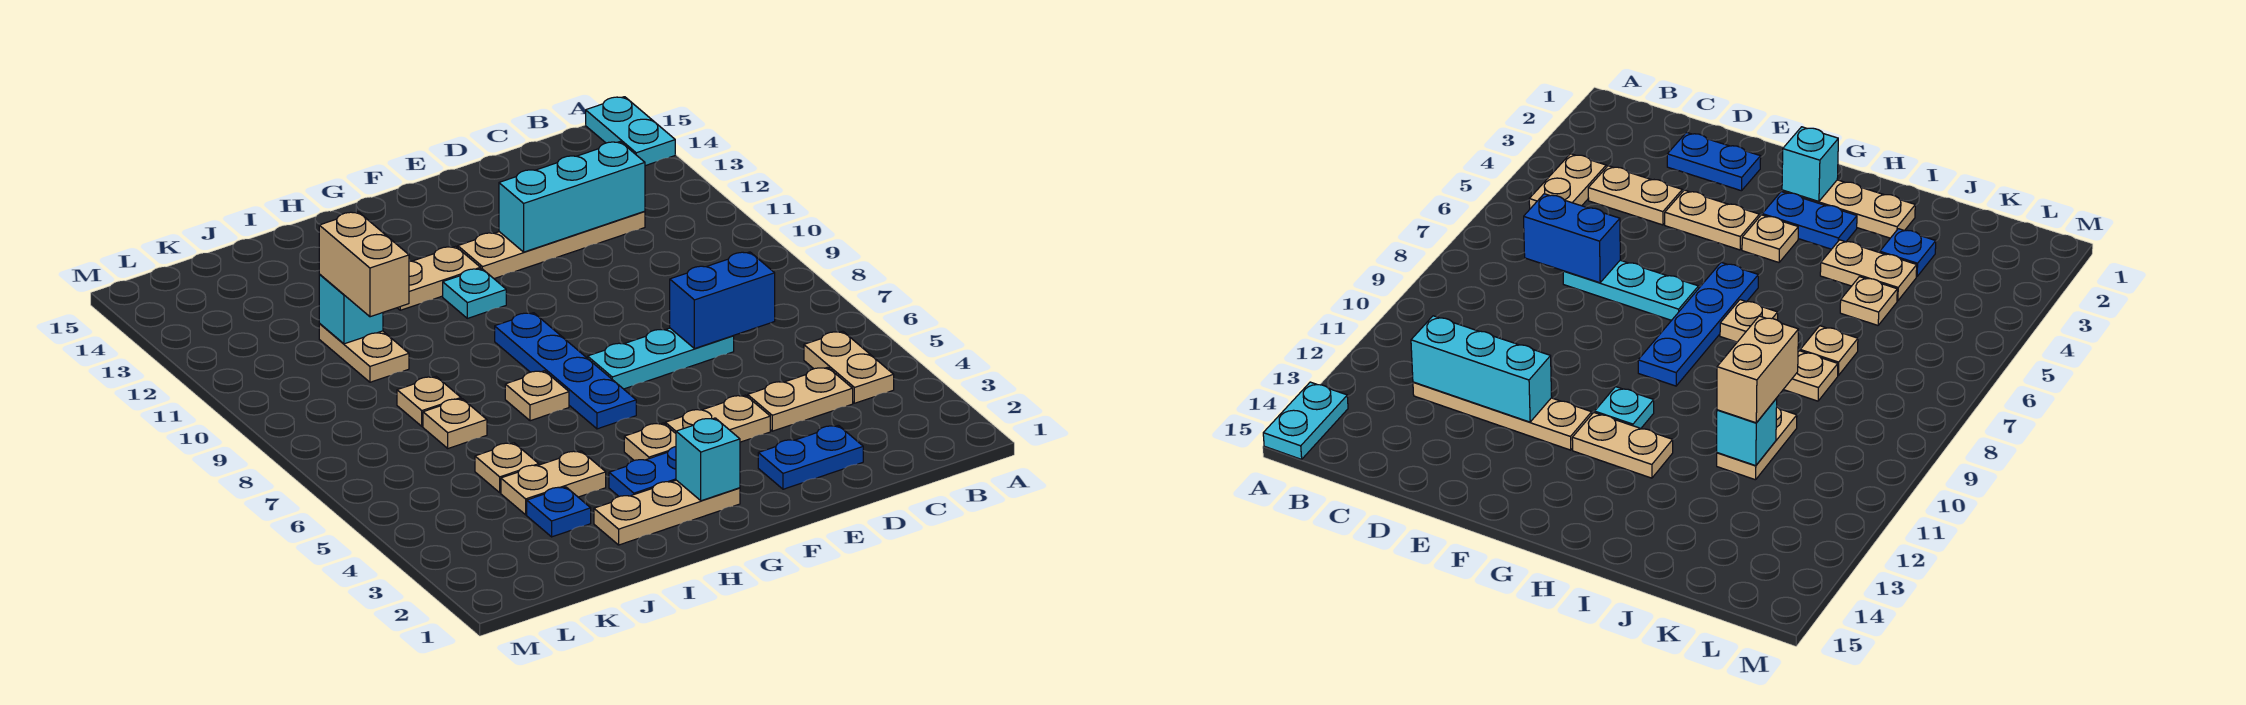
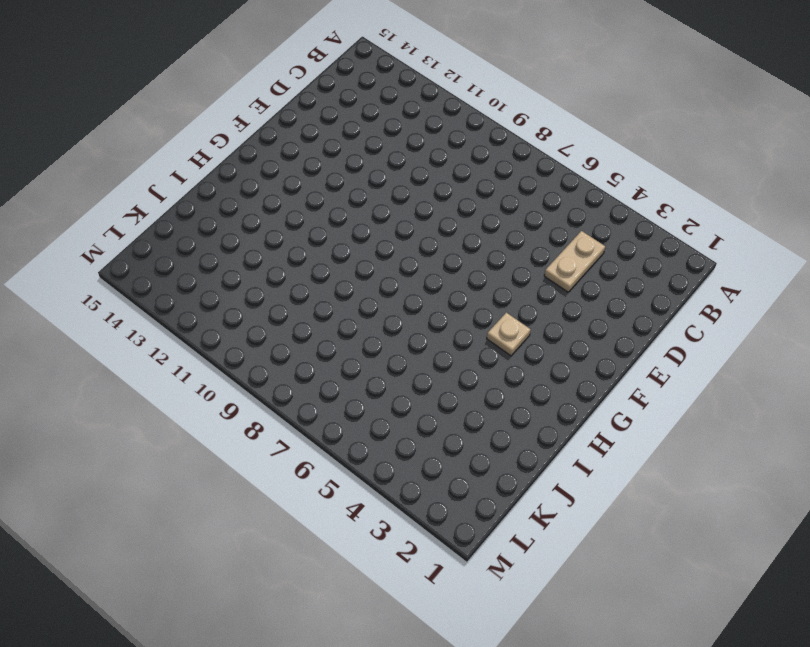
none -> cyan 1x2 plate [586,97,675,166]
none -> tan 1x2 plate [804,331,894,403]
none -> tan 1x4 plate [458,211,645,279]

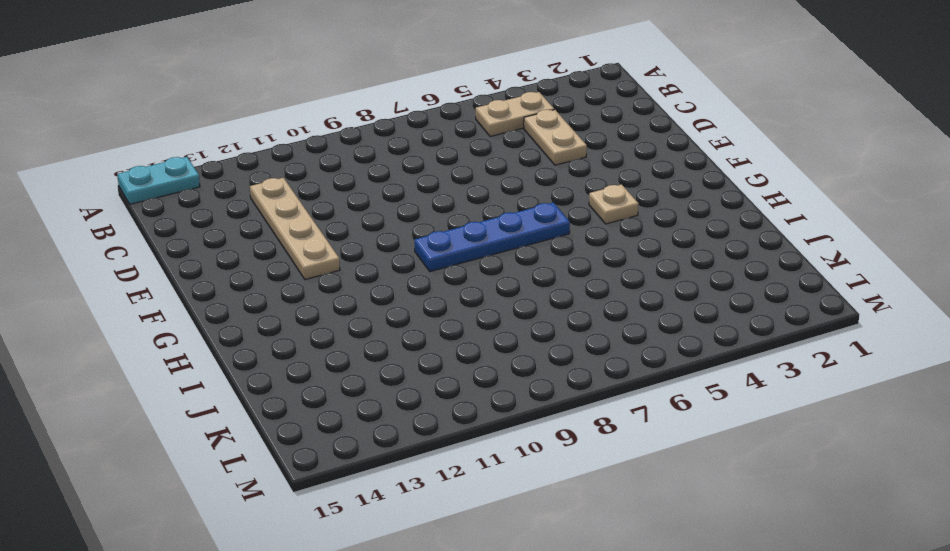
none -> blue 1x2 plate [758,425,863,489]
none -> cyan 1x3 plate [588,328,734,389]
none -> tan 1x2 plate [665,395,770,442]

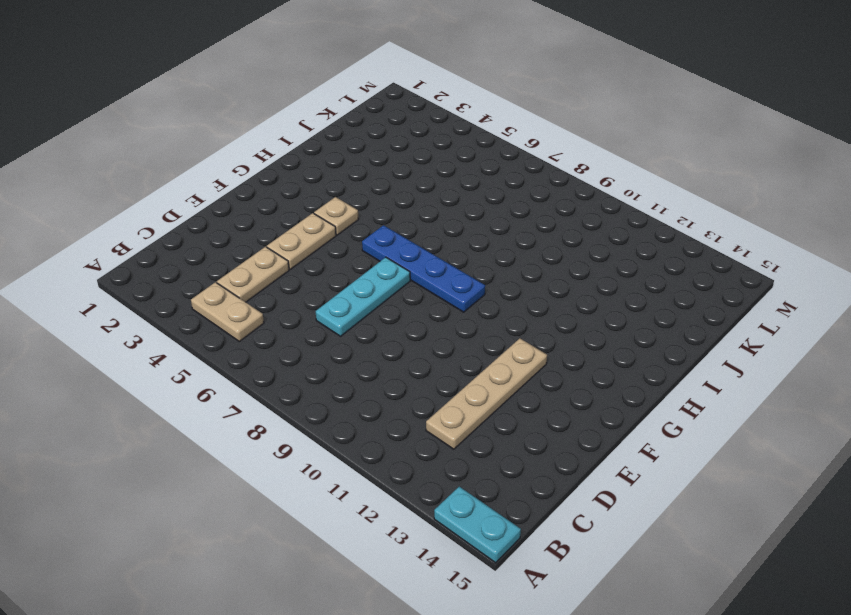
none -> blue 1x2 plate [758,425,863,489]
none -> tan 1x3 plate [594,480,740,545]
none -> blue 1x2 plate [609,447,676,496]

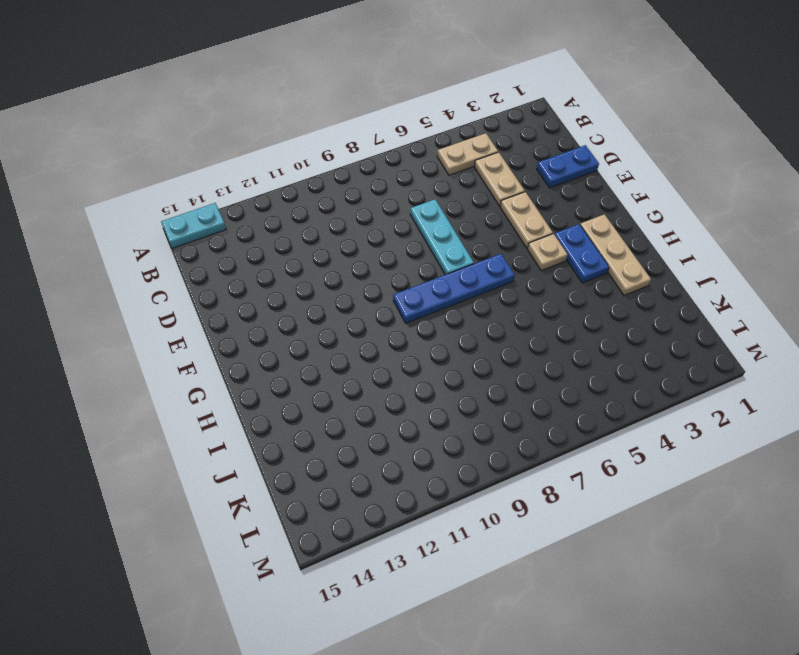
blue 1x2 plate [537,145,599,188] -> blue 1x2 plate turned to [758,425,863,489]
none -> tan 1x4 plate [458,211,645,279]
none -> cyan 1x1 plate [443,269,506,318]
none -> tan 1x2 plate [398,246,481,310]

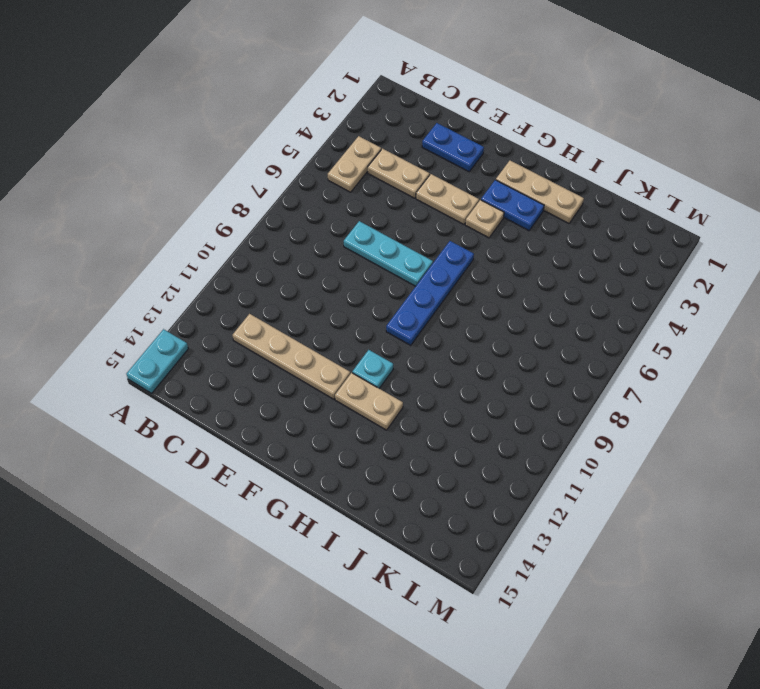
none -> tan 1x1 plate [505,371,569,421]
none -> tan 1x2 plate [501,451,606,515]
none -> blue 1x1 plate [527,487,591,537]

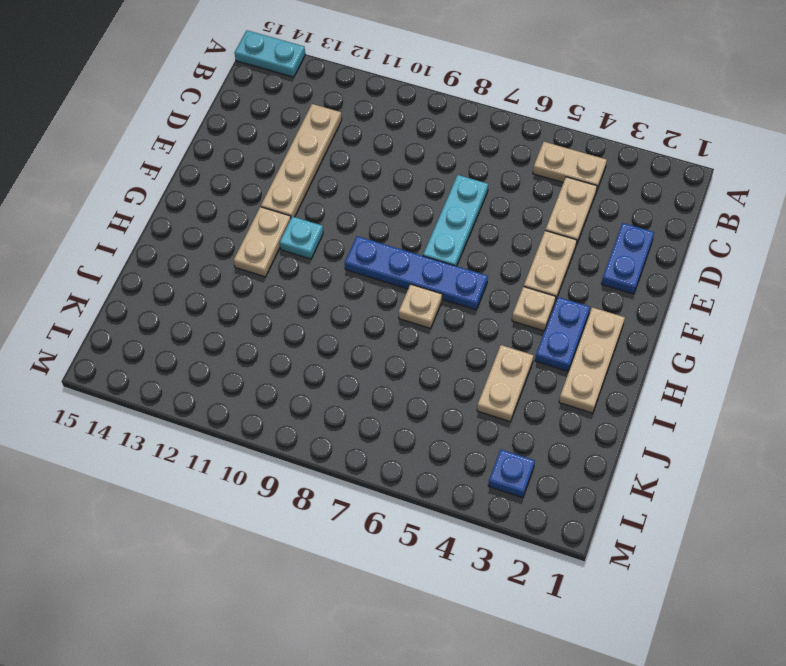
blue 1x1 plate [488,450,535,498] -> blue 1x1 plate moved to [527,487,591,537]
none -> tan 1x1 plate [475,443,539,493]
none -> tan 1x1 plate [423,399,487,448]
none -> tan 1x1 plate [397,377,461,426]

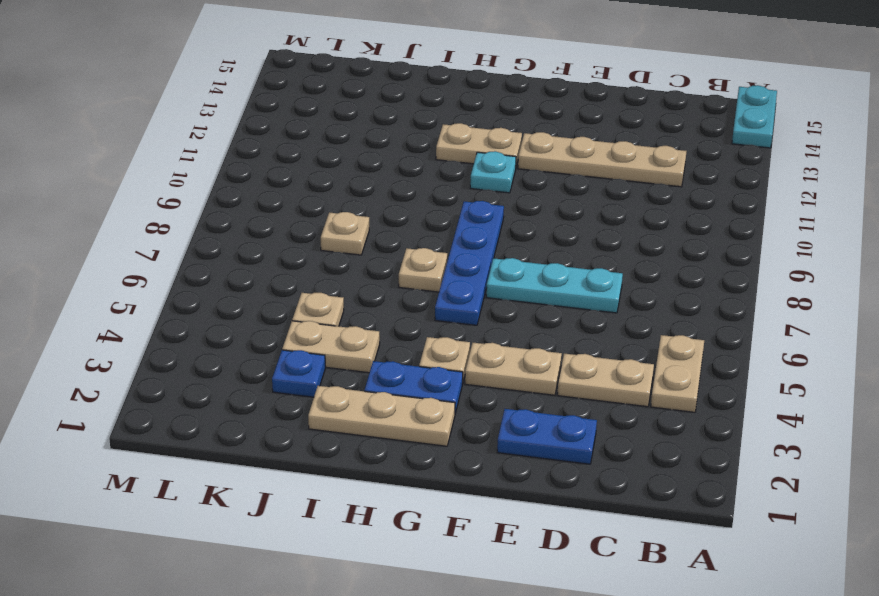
none -> tan 1x1 plate [423,399,487,448]
none -> tan 1x2 plate [319,323,409,382]
none -> blue 1x2 brick [670,252,775,349]

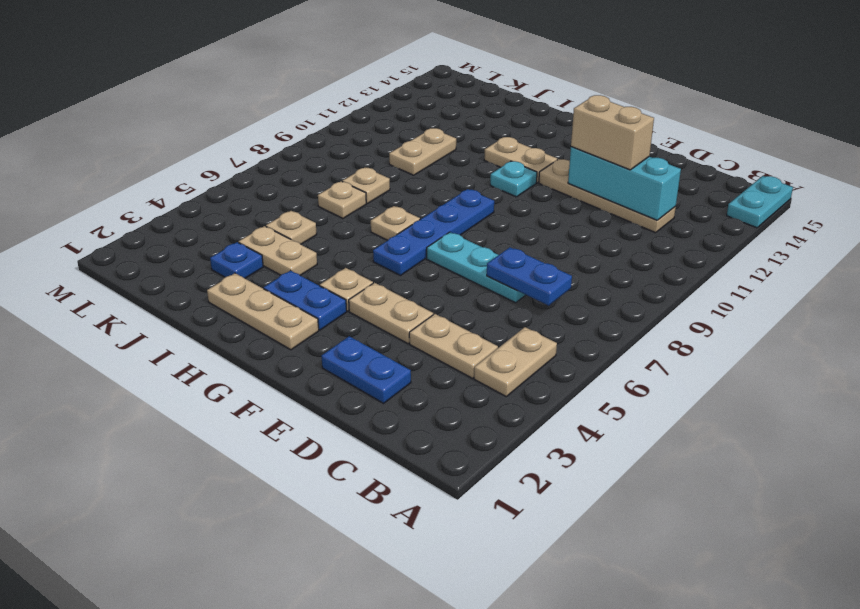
blue 1x2 plate [487,247,572,306] -> blue 1x2 brick [670,252,775,349]
tan 1x2 brick [571,95,654,170] -> tan 1x2 brick turned to [319,212,409,317]
none -> cyan 1x1 brick [676,418,740,501]
none -> cyan 1x1 brick [319,275,383,344]

